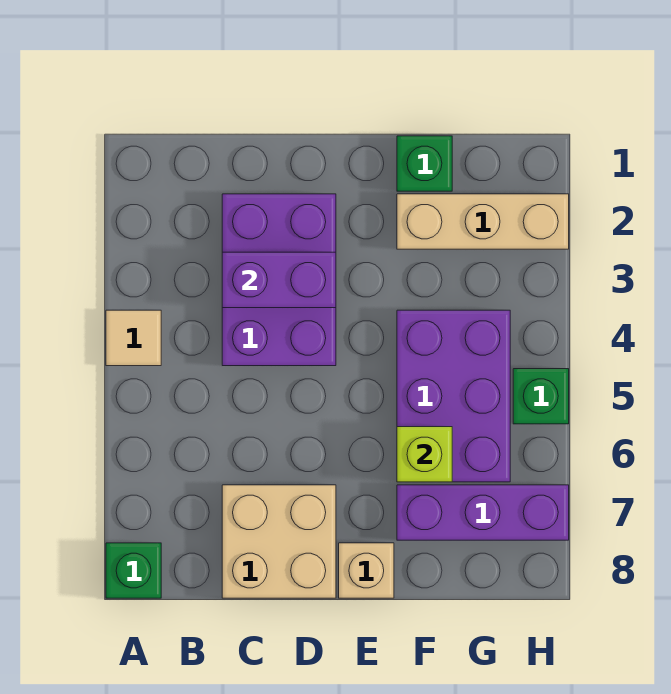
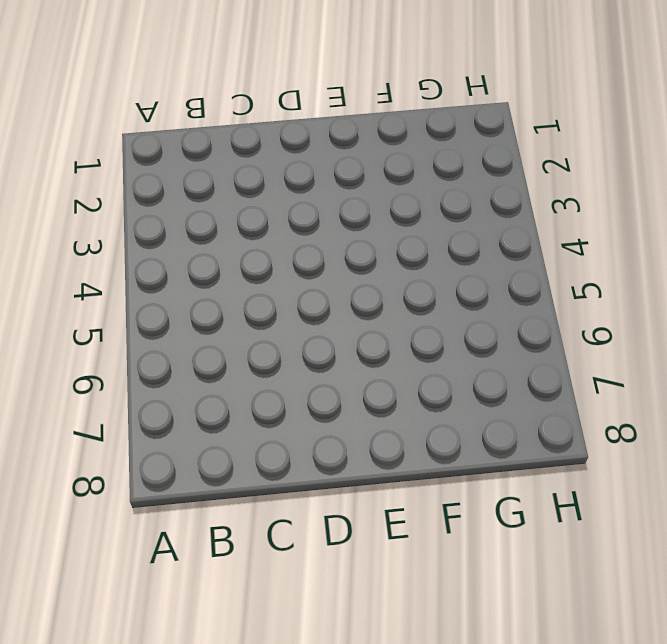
none -> tan 1x1 tile [106,310,161,366]
none -> green 1x1 brick [106,543,161,598]
none -> purple 2x3 brick [222,194,336,366]

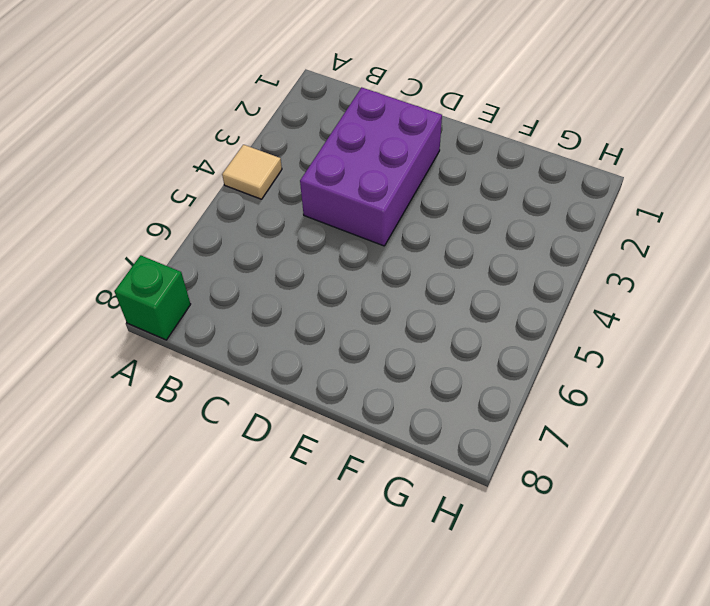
none -> tan 2x2 brick [222,485,336,598]
none -> tan 1x1 brick [339,543,394,598]
none -> green 1x1 brick [397,136,452,191]

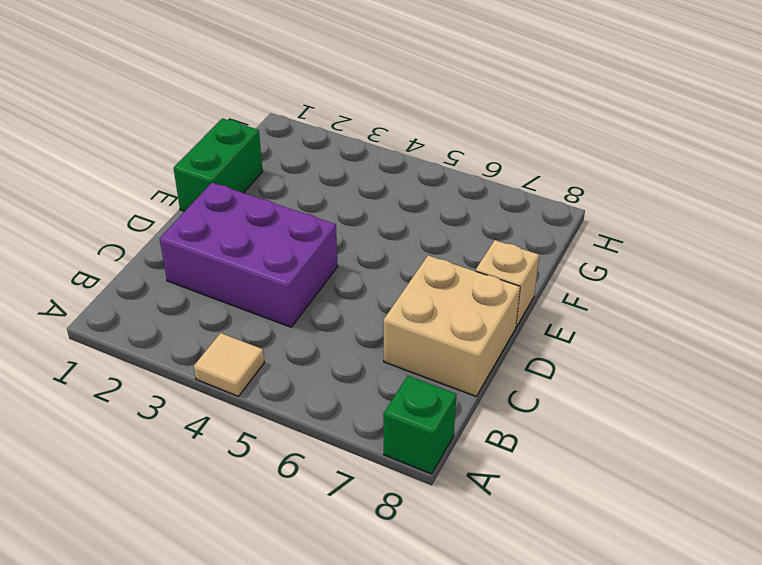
green 1x2 brick [174,118,263,211] -> green 1x1 brick [397,136,452,191]
none -> tan 1x3 brick [397,194,569,249]
none -> purple 2x3 brick [397,310,510,482]
none -> purple 1x3 brick [397,485,569,540]

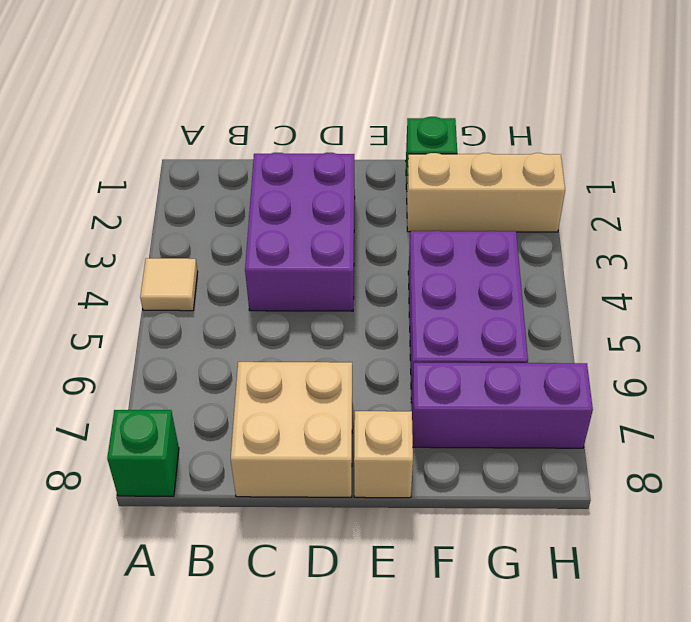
none -> green 1x1 brick [513,369,569,424]
none -> purple 1x2 brick [222,252,336,308]
none -> lime 1x1 brick [397,427,452,482]

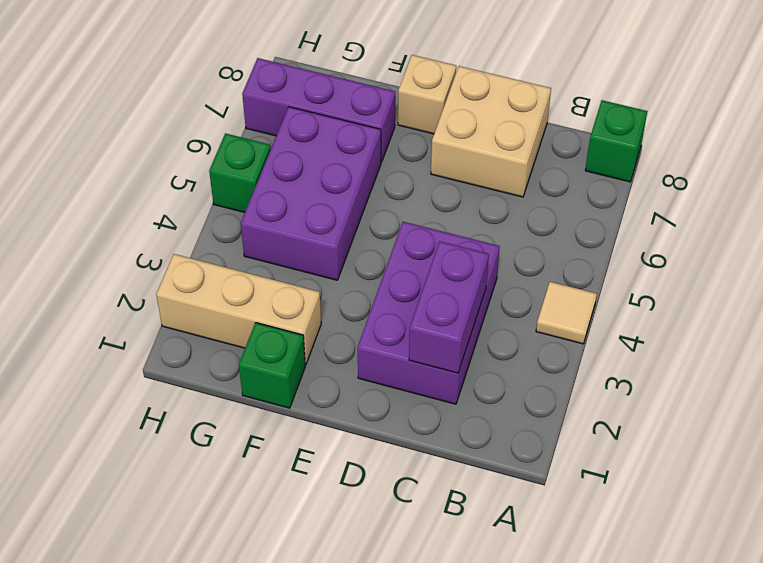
purple 1x2 brick [409,241,489,373] -> purple 1x2 brick turned to [222,252,336,308]
none -> lime 1x1 brick [397,427,452,482]

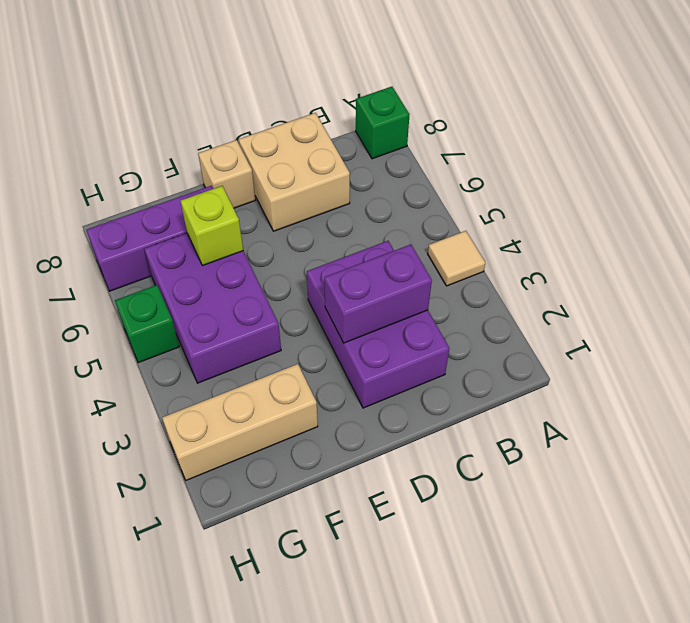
none -> green 1x1 brick [397,136,452,191]

